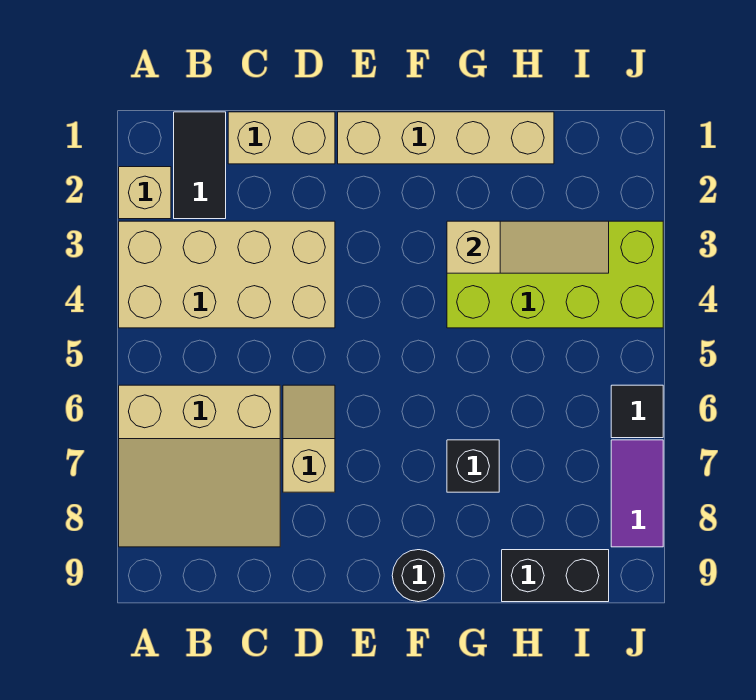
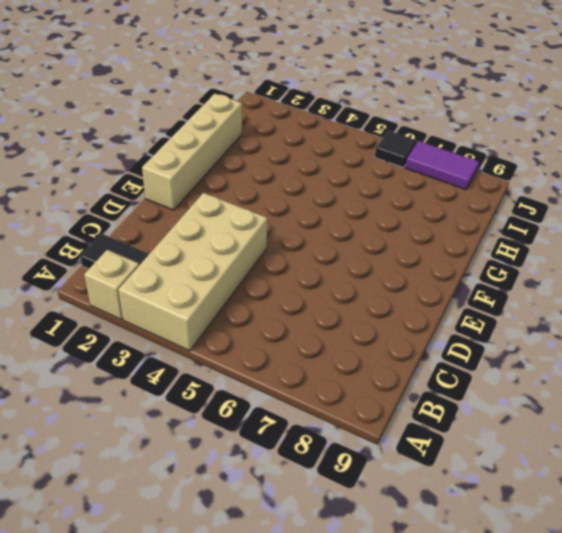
none -> tan 3x3 slope [119,385,280,547]
none -> tan 1x2 brick [228,112,335,164]
none -> tan 1x2 slope [283,385,335,492]

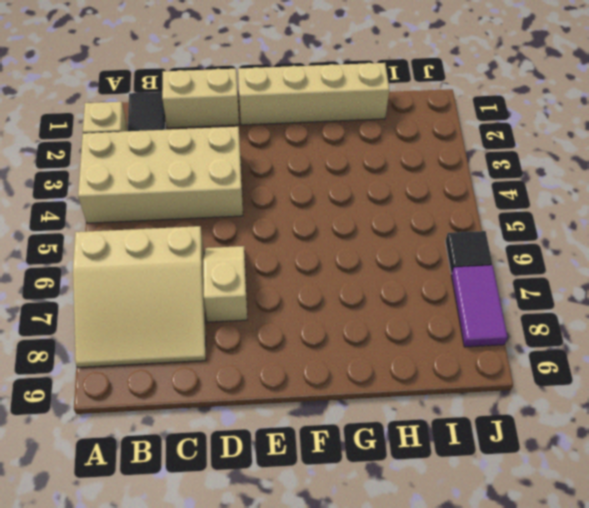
none -> black 1x1 round brick [392,550,444,602]
none -> lime 2x4 brick [447,221,663,328]
none -> black 1x1 brick [447,440,499,492]

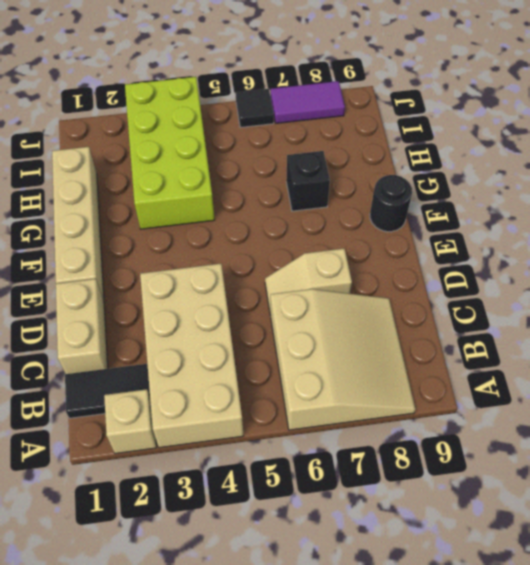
none -> black 1x2 brick [502,550,609,602]
none -> tan 1x3 slope [447,221,609,273]

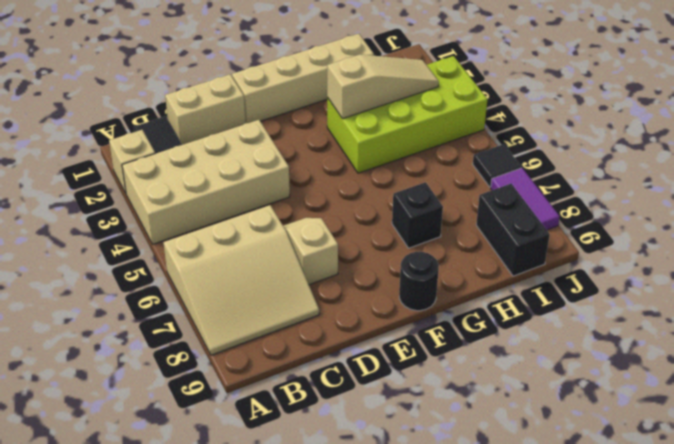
black 1x2 brick [476,184,550,276] -> black 1x2 brick turned to [502,550,609,602]

